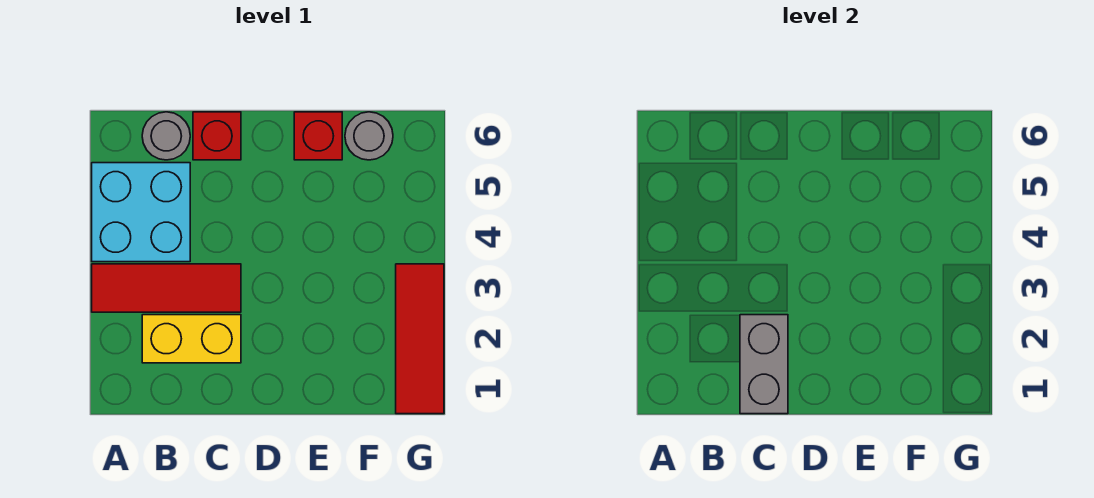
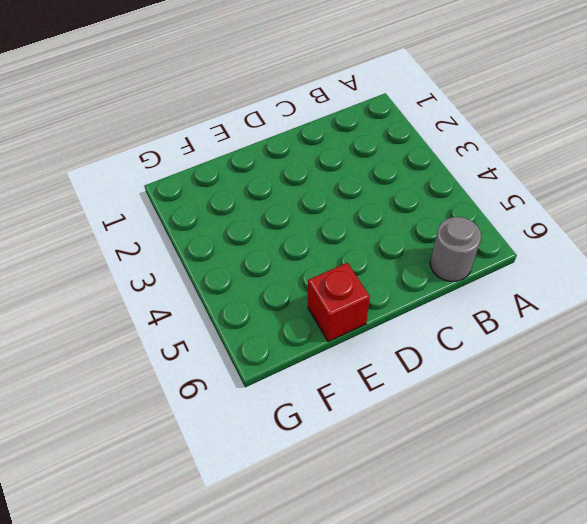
none -> red 1x3 tile [92,264,241,312]
none -> cyan 2x2 brick [92,163,190,262]

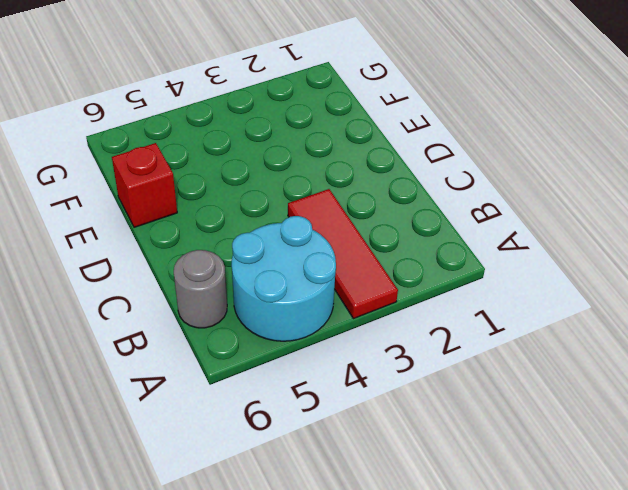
cyan 2x2 round brick [232,216,336,341] -> cyan 2x2 brick [92,163,190,262]
none -> yellow 1x2 brick [142,315,241,363]
none -> red 1x1 brick [193,112,241,160]

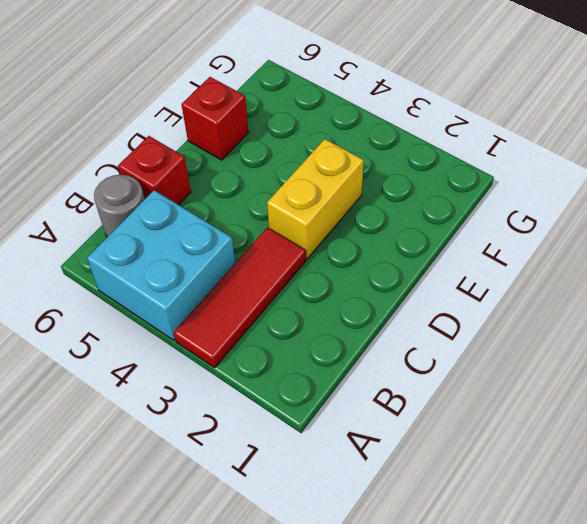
yellow 1x2 brick [267,139,364,259] -> yellow 1x2 brick moved to [142,315,241,363]
none -> grey 1x1 round brick [345,112,393,160]
none -> red 1x3 tile [396,264,444,414]

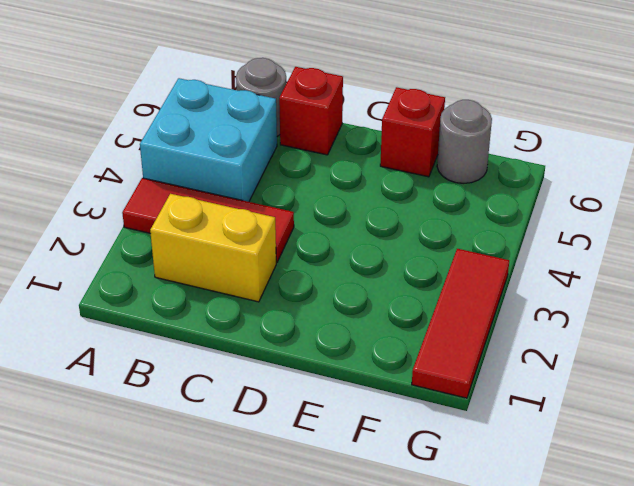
none -> grey 1x2 brick [740,315,788,414]

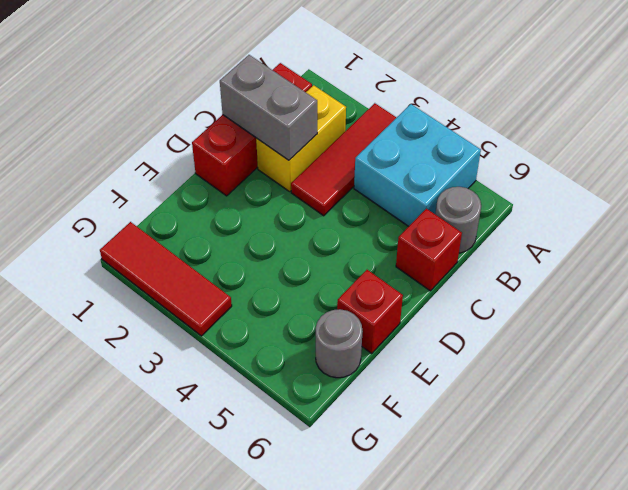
red 1x3 brick [192,63,312,196] -> none

